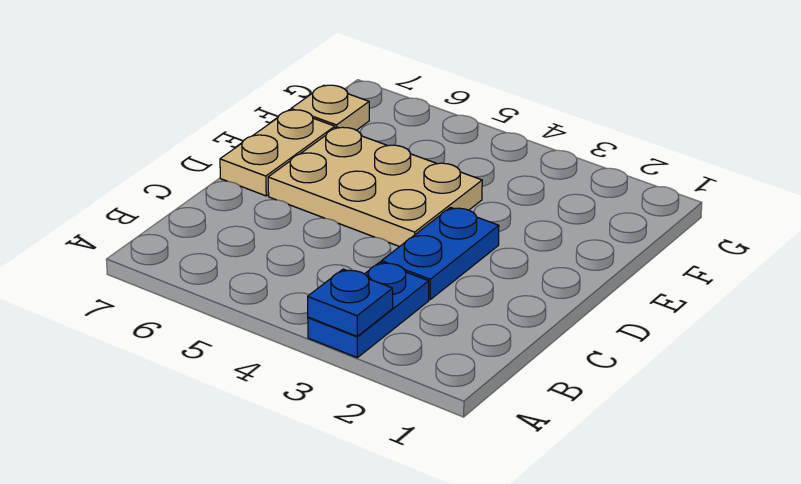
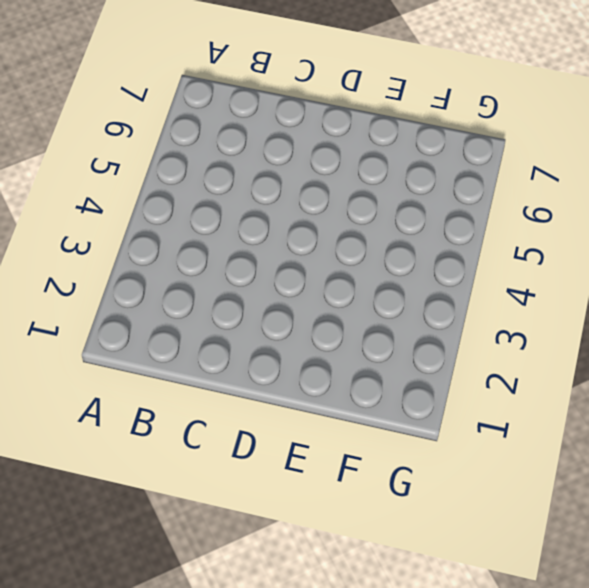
none -> blue 1x2 plate [308,262,429,358]
none -> blue 1x2 plate [382,208,499,299]

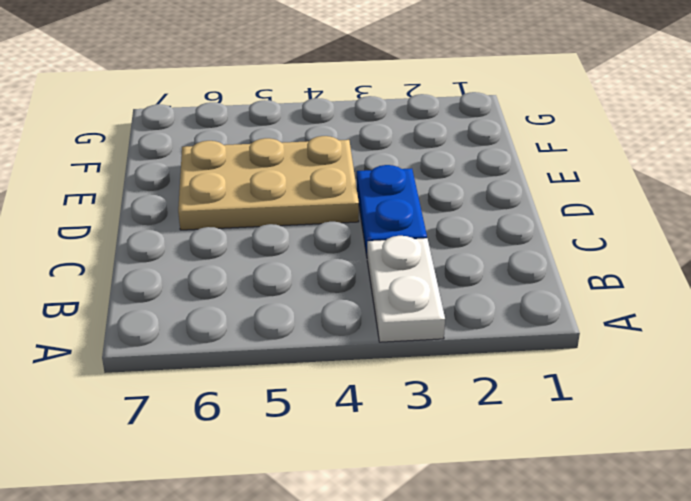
white 1x2 plate [367,236,445,342] -> blue 1x2 plate [308,262,429,358]
none -> tan 1x2 plate [220,110,335,196]
none -> tan 1x1 plate [291,85,369,130]

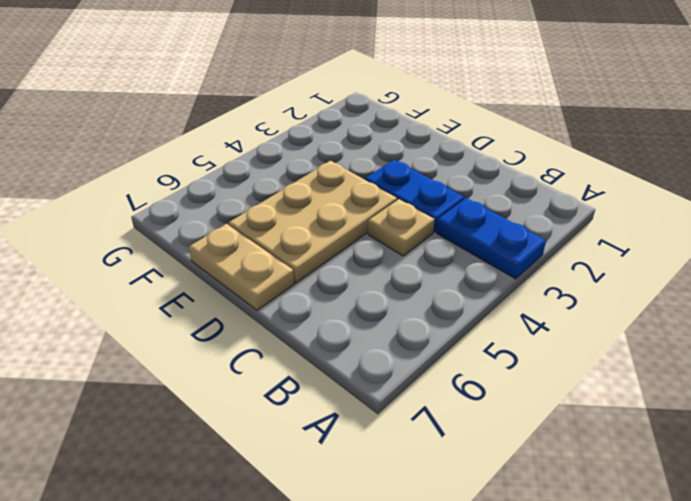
tan 1x1 plate [368,199,435,256] -> tan 1x1 plate moved to [291,85,369,130]
none -> blue 1x1 plate [308,269,393,336]

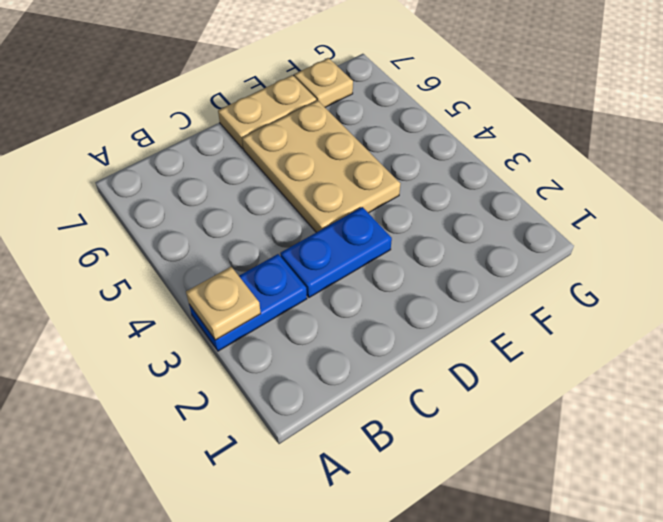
tan 1x1 plate [186,267,261,340] -> blue 1x1 plate [308,269,393,336]

